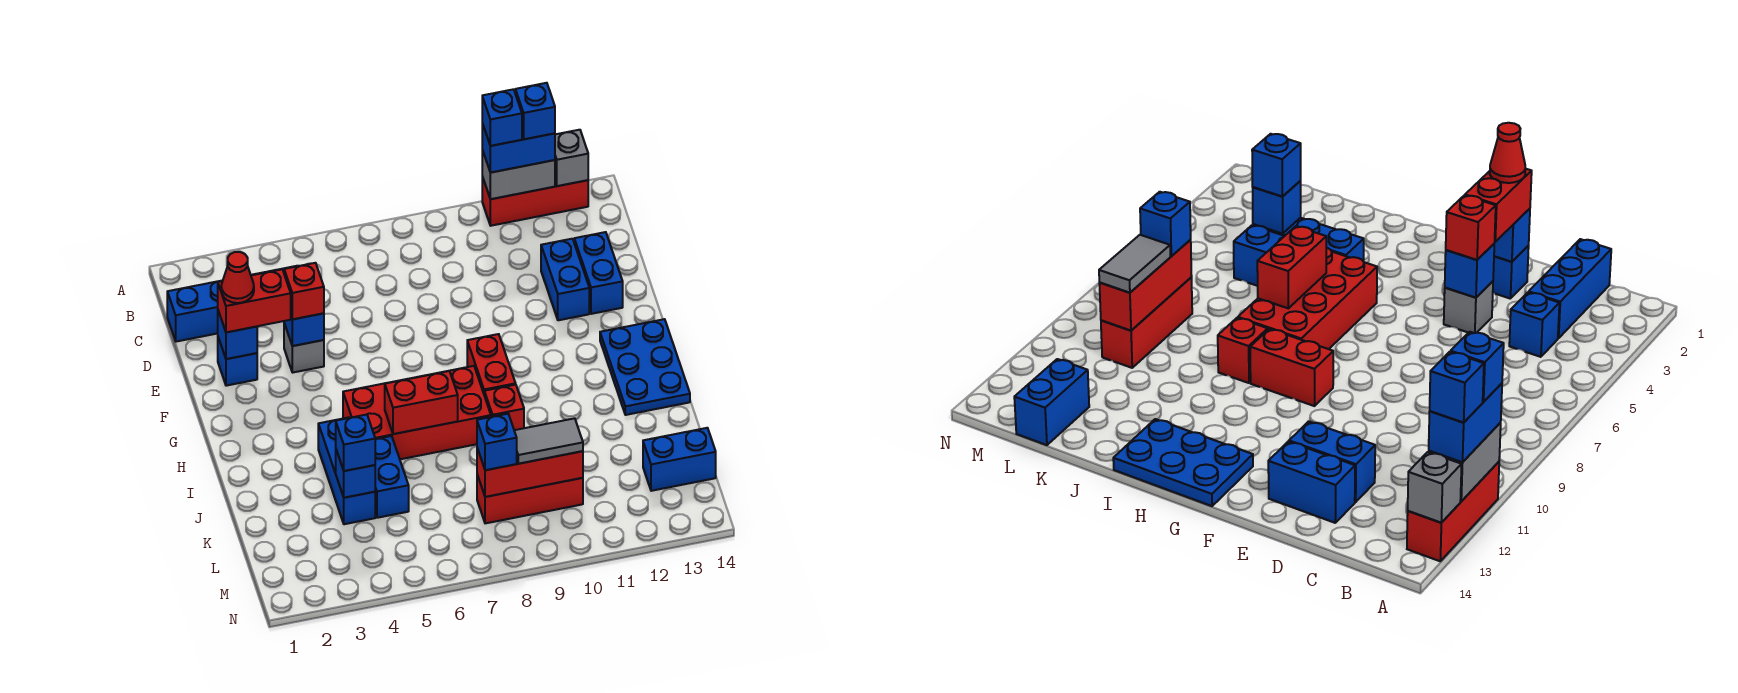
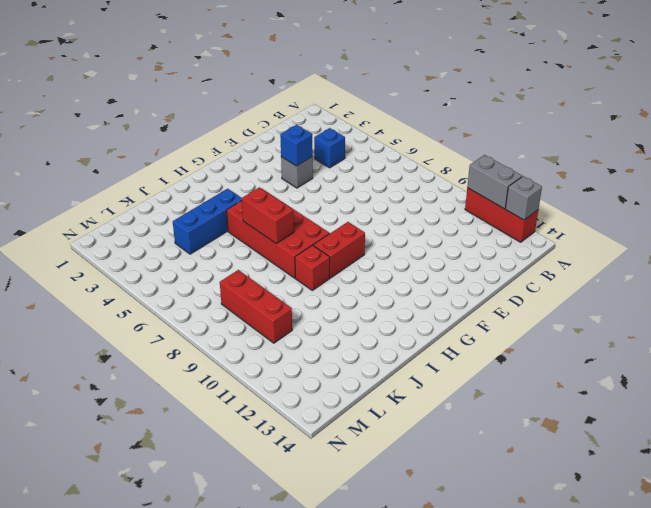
none -> blue 1x3 brick [167,272,266,342]
none -> blue 1x2 brick [541,239,589,320]
none -> blue 1x2 brick [574,232,623,314]
none -> blue 1x1 brick [218,338,257,386]

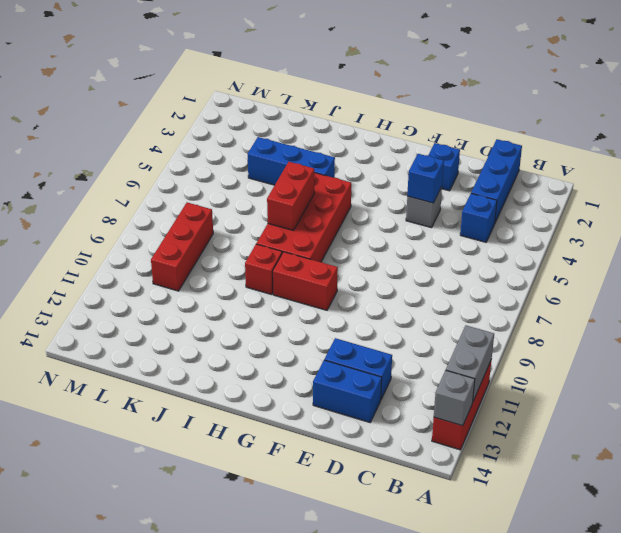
none -> blue 2x3 plate [600,319,690,415]
none -> blue 1x2 brick [375,436,409,518]
none -> blue 1x2 brick [643,428,716,491]
none -> blue 1x1 brick [218,311,257,359]

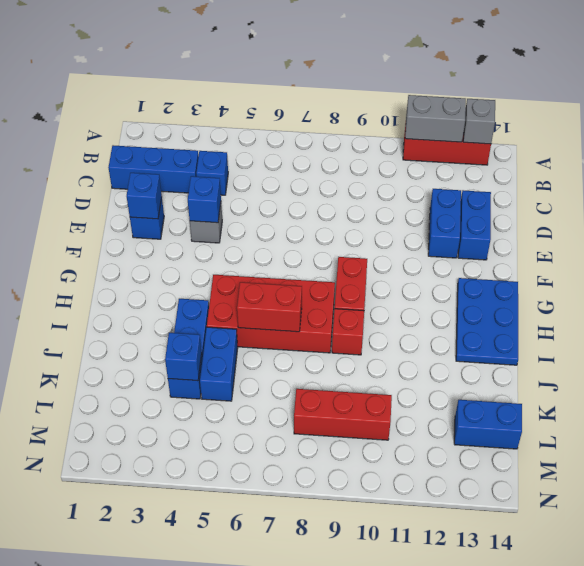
none -> red 1x3 brick [477,448,583,497]
none -> blue 1x2 brick [482,123,555,173]
none -> red 1x2 brick [218,269,291,332]
none -> red 1x1 brick [284,263,324,319]

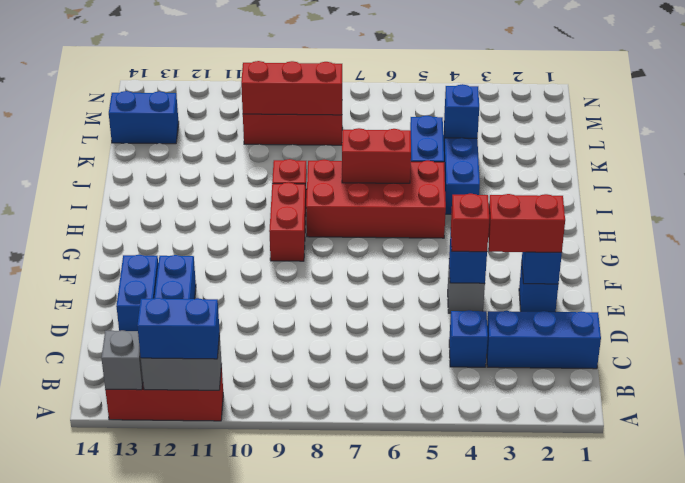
none -> blue 2x3 plate [600,319,690,415]
none -> blue 1x1 brick [336,415,375,471]
none -> blue 1x1 brick [477,414,517,470]
none -> grey 1x2 tile [514,418,583,464]

